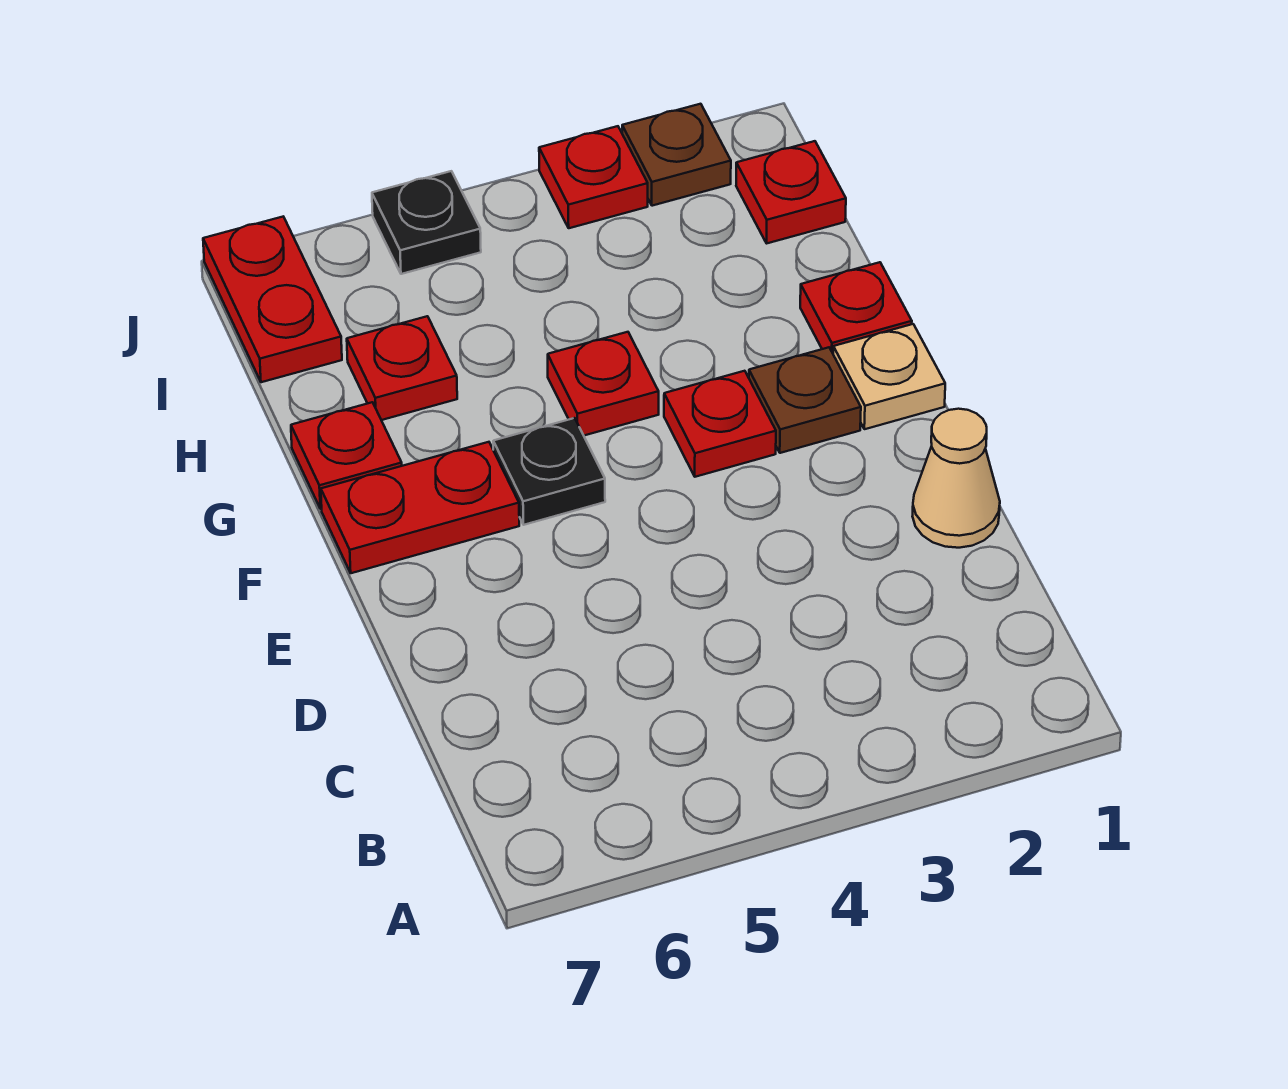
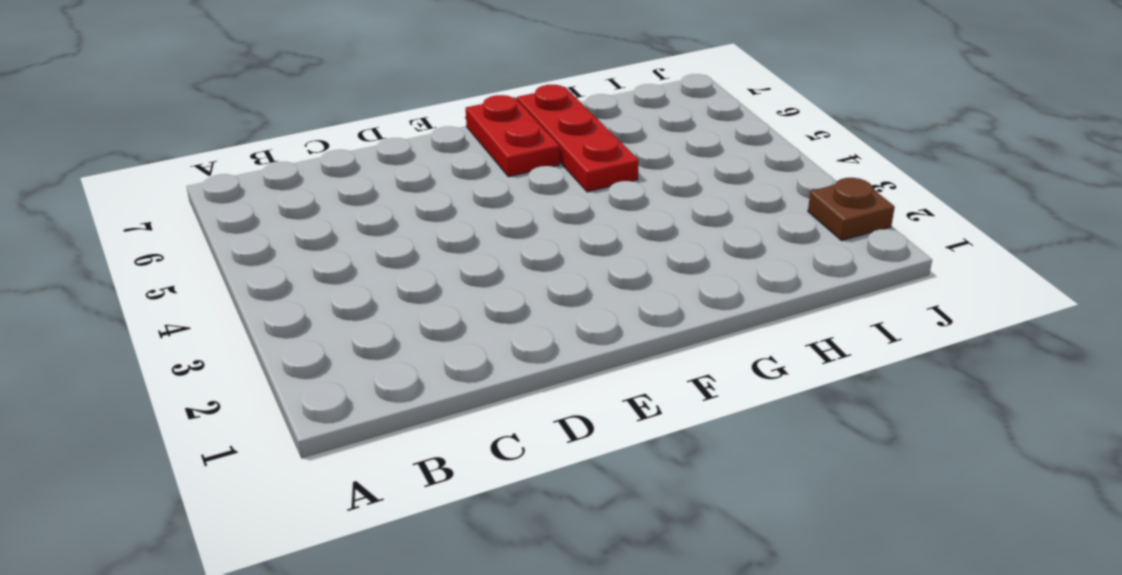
red 1x3 plate [517,85,639,192] -> red 1x1 plate [291,402,402,509]
none -> tan 1x1 cone [912,409,1000,548]
none -> tan 1x1 plate [833,324,945,429]
none -> brown 1x1 plate [749,347,861,453]

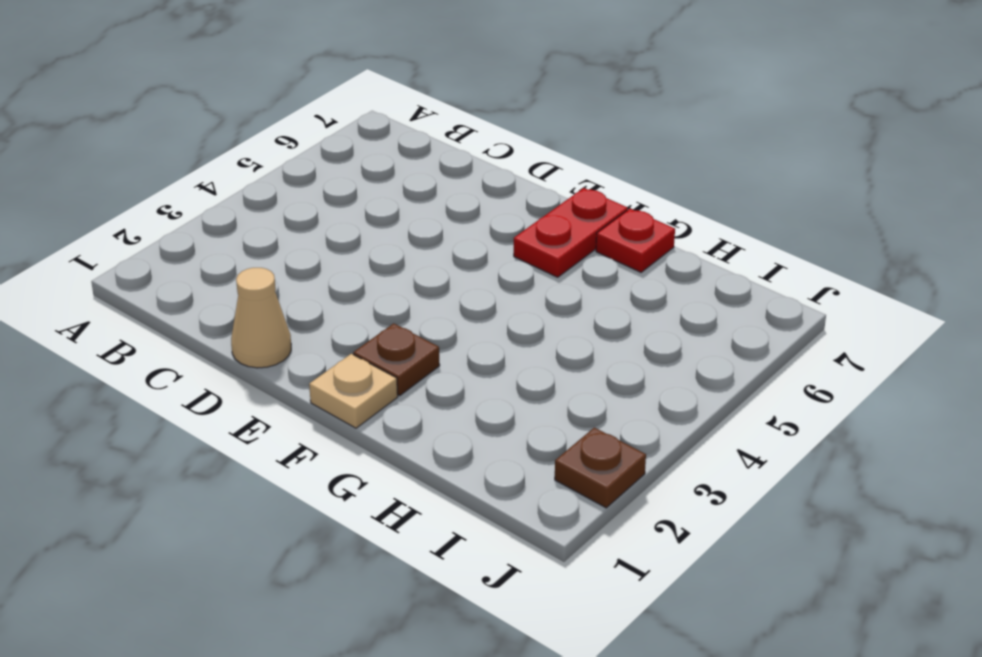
none -> red 1x1 plate [664,371,776,477]
none -> black 1x1 plate [493,418,605,525]
none -> red 1x1 plate [800,262,912,353]

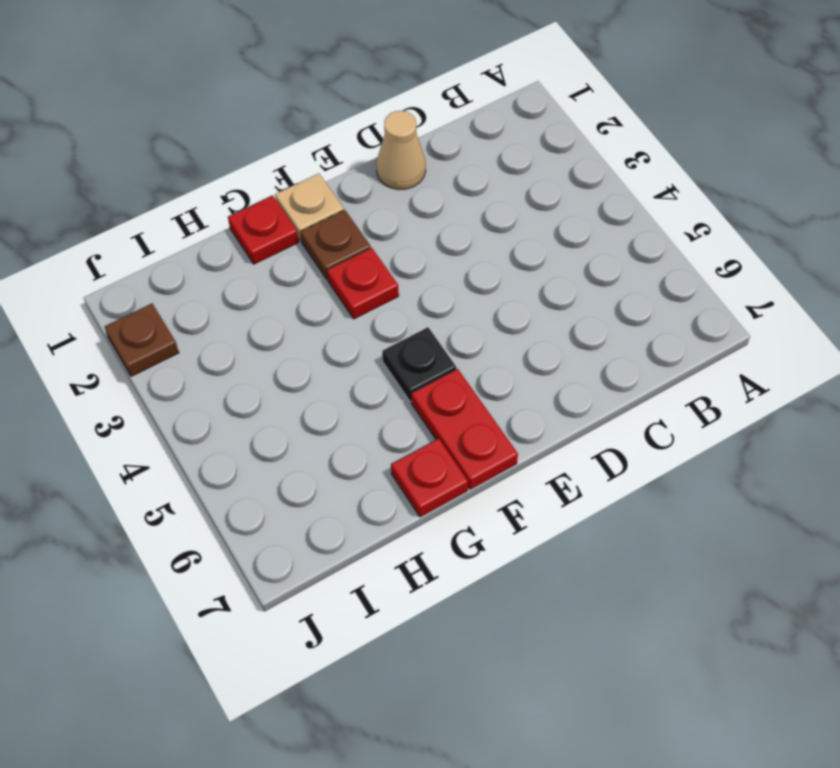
none -> red 1x1 plate [548,332,659,435]
none -> red 1x1 plate [347,316,457,420]
none -> red 1x1 plate [736,141,846,243]

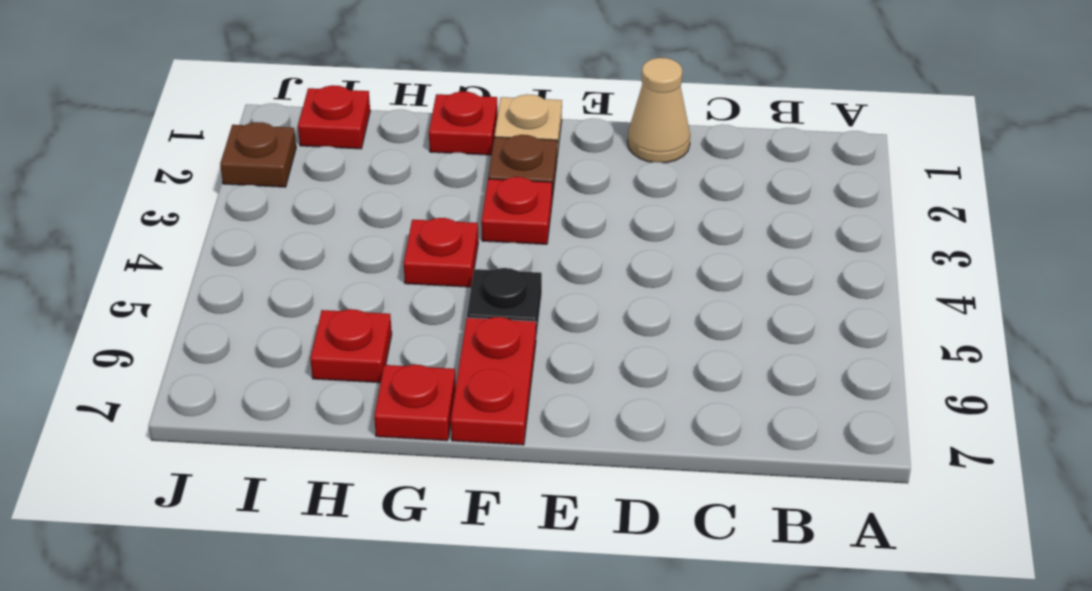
none -> red 1x2 plate [203,217,342,382]
none -> red 1x1 plate [539,126,648,228]
none -> black 1x1 plate [372,171,481,274]

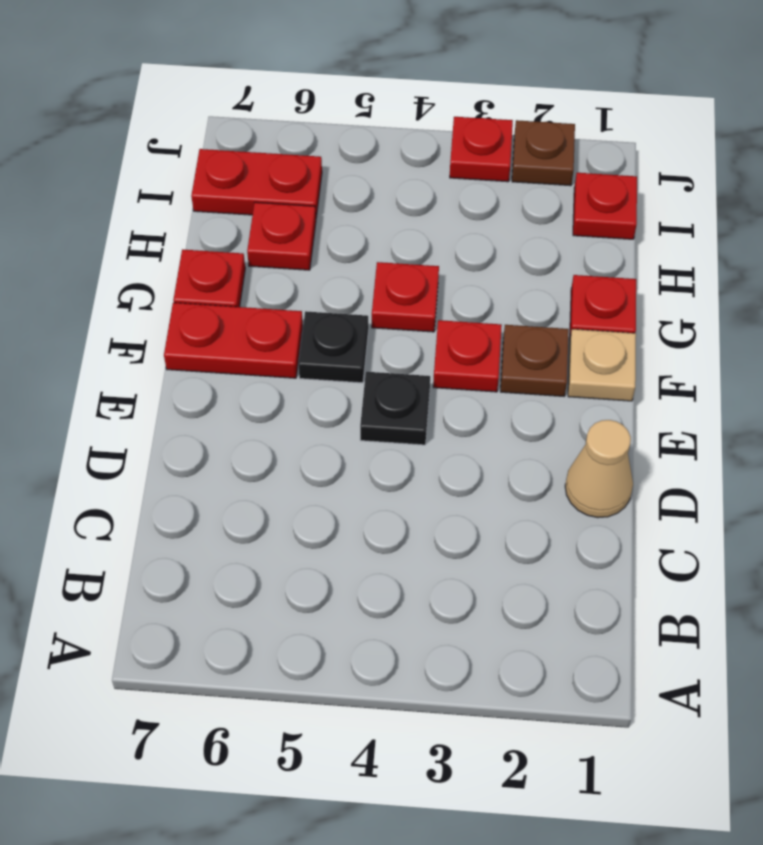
black 1x1 plate [360,372,430,445] -> black 1x1 plate moved to [372,171,481,274]
red 1x2 plate [191,149,322,217] -> red 1x2 plate turned to [203,217,342,382]

